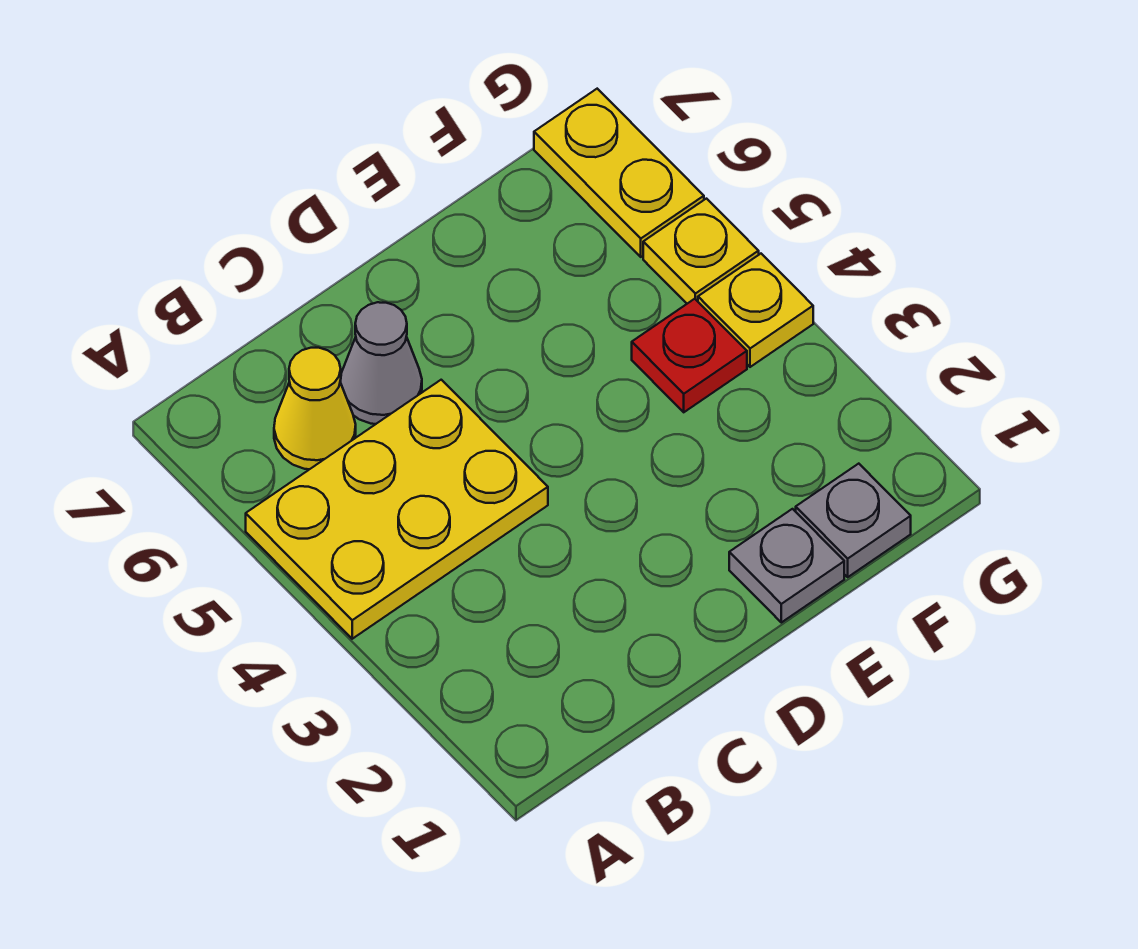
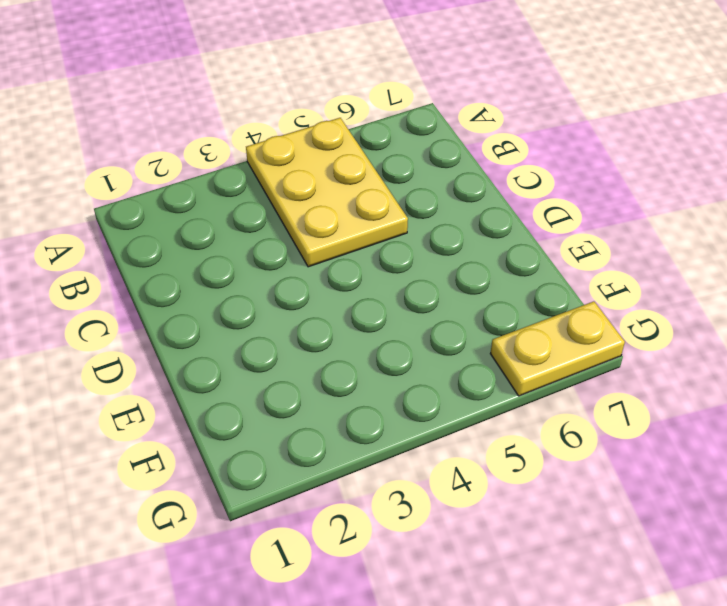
none -> yellow 1x1 cone [274,348,356,469]
none -> grey 1x1 cone [340,302,422,424]

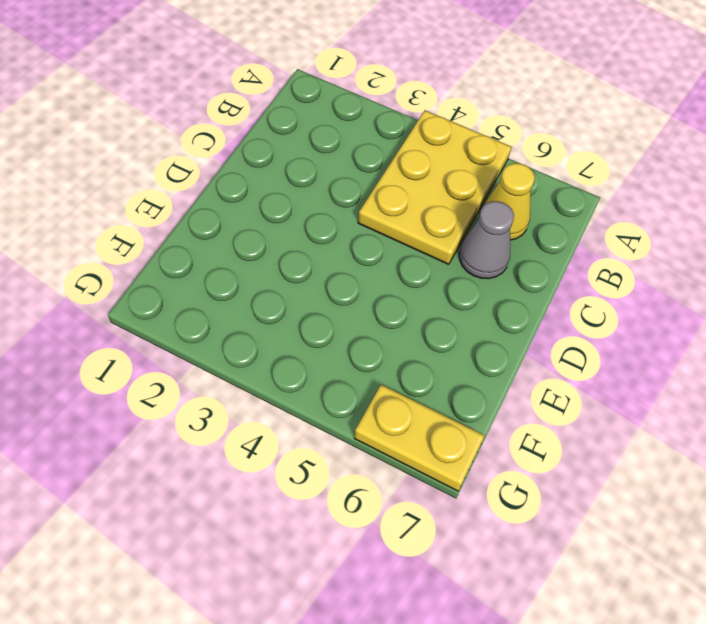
none -> grey 1x1 plate [729,509,844,622]
none -> grey 1x1 plate [796,464,911,577]

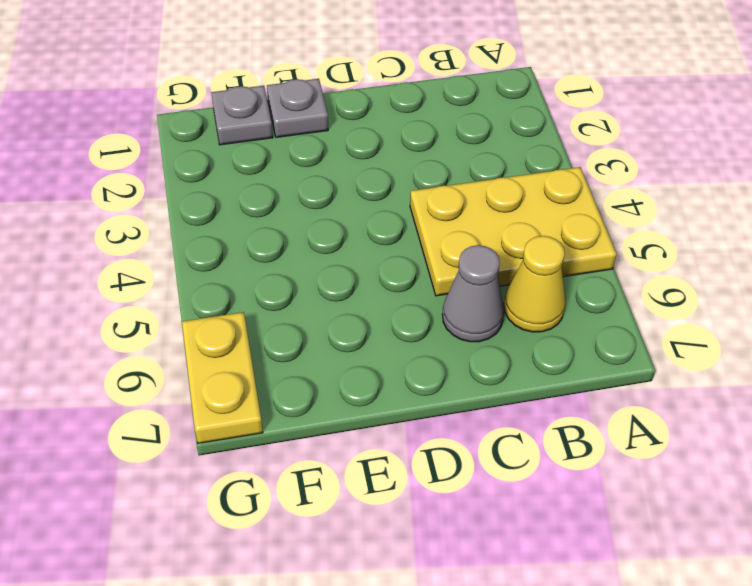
none -> red 1x1 plate [632,299,747,412]
none -> yellow 1x1 plate [698,254,813,367]

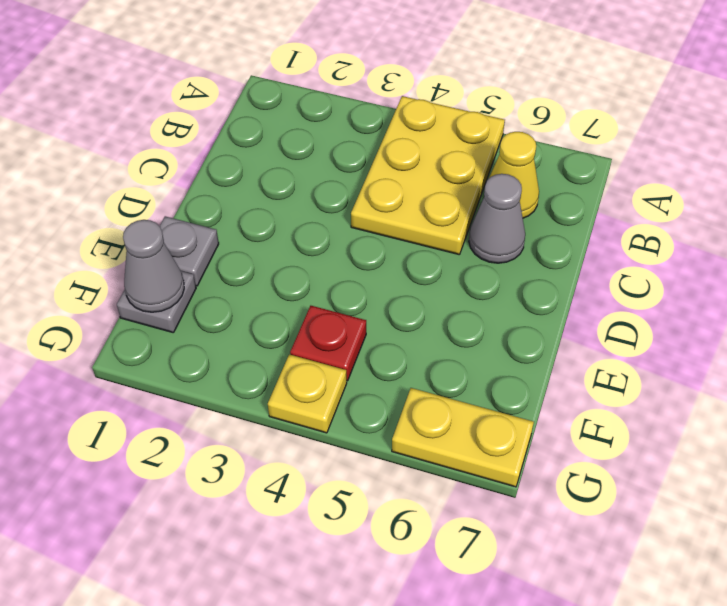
grey 1x1 cone [123,220,184,312] -> none
none -> yellow 1x1 plate [643,199,759,304]

